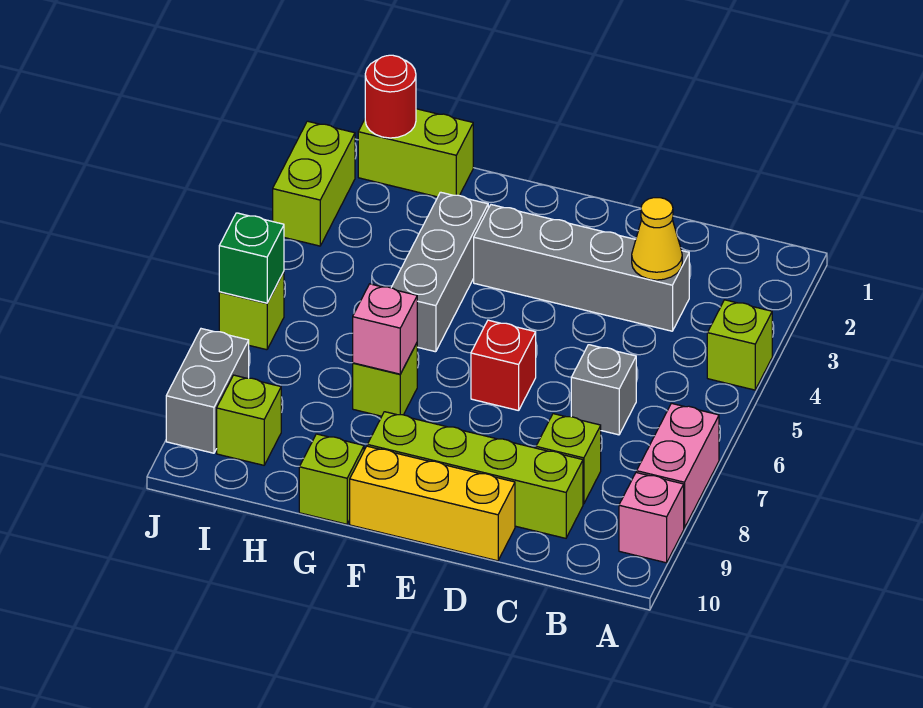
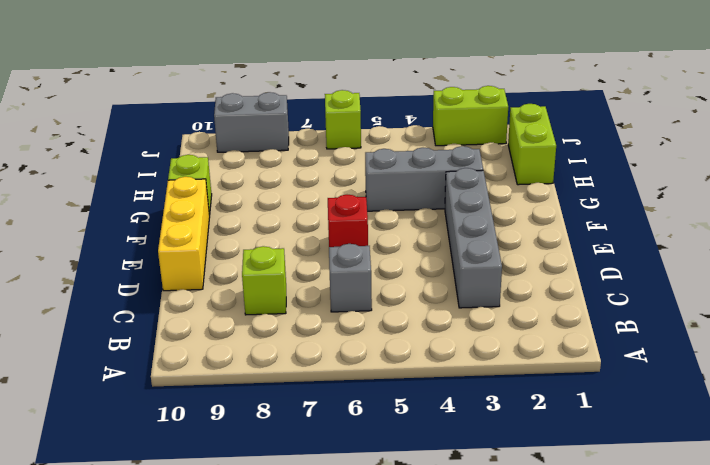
none -> lime 1x1 brick [707,300,772,390]
none -> pink 1x2 brick [637,403,719,528]
none -> pink 1x1 brick [619,472,684,563]

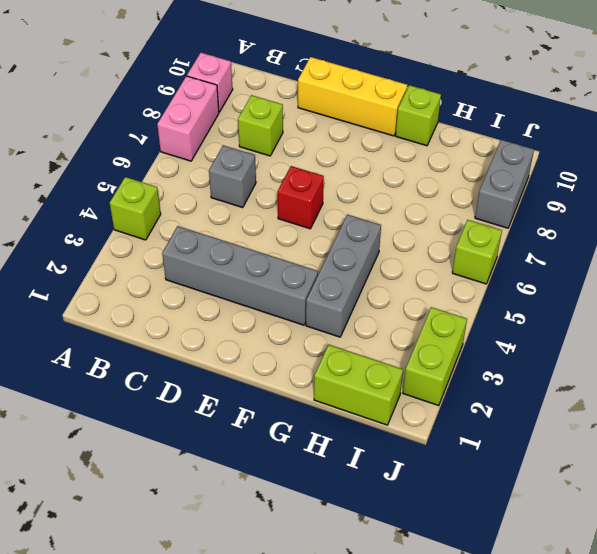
none -> lime 1x4 brick [367,412,583,538]
none -> lime 1x1 brick [353,343,417,416]
none -> lime 1x1 brick [217,375,281,465]

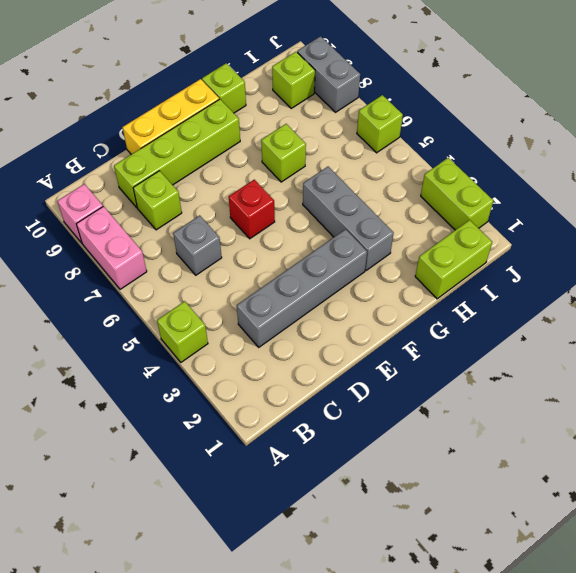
none -> yellow 1x1 cone [632,198,682,280]
none -> pink 1x1 brick [353,284,417,374]
none -> red 1x1 round brick [365,55,416,138]

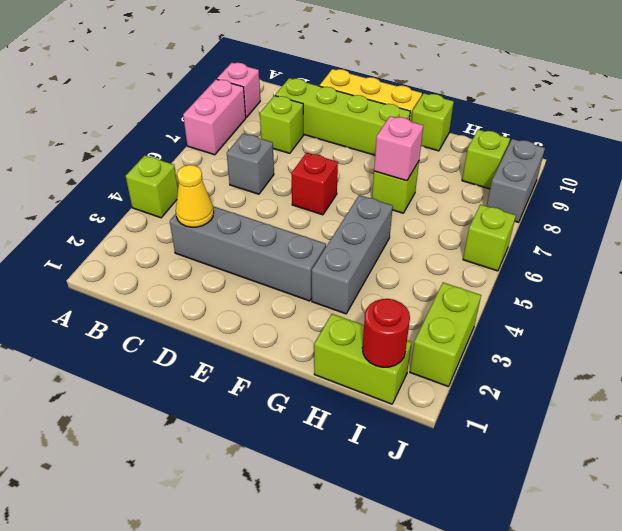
none -> green 1x1 brick [219,213,284,303]

